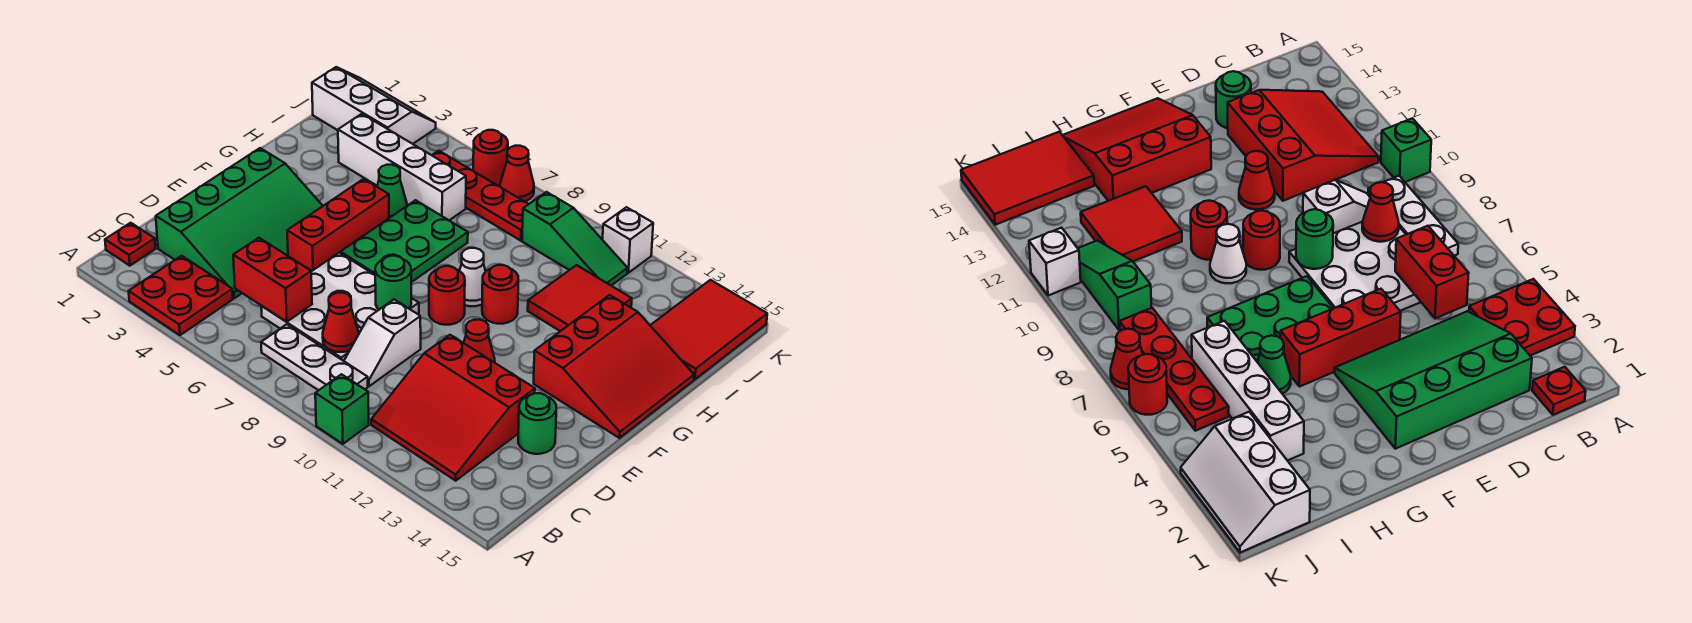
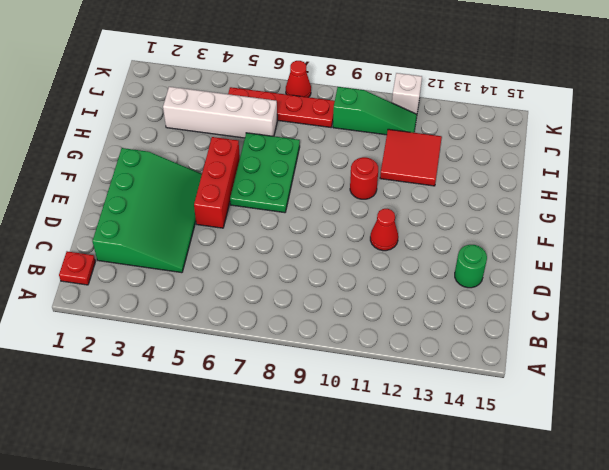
none -> red 2x2 plate [129,256,233,335]
none -> green 1x1 brick [315,374,369,444]
none -> white 1x3 plate [261,324,368,390]

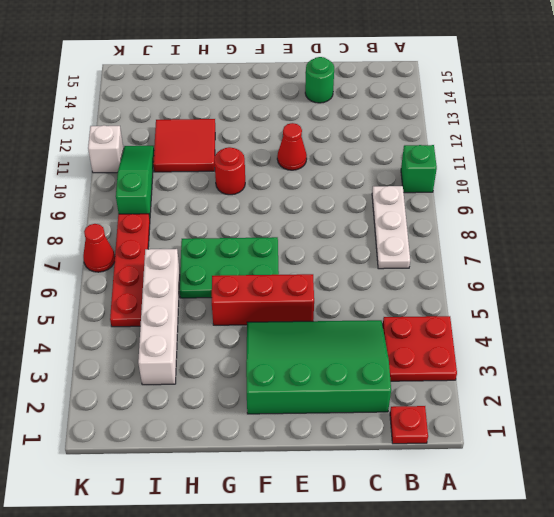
none -> red 3x3 slope [371,335,535,481]
none -> white 3x3 plate [261,253,419,361]
none -> white 1x2 slope [344,300,421,386]

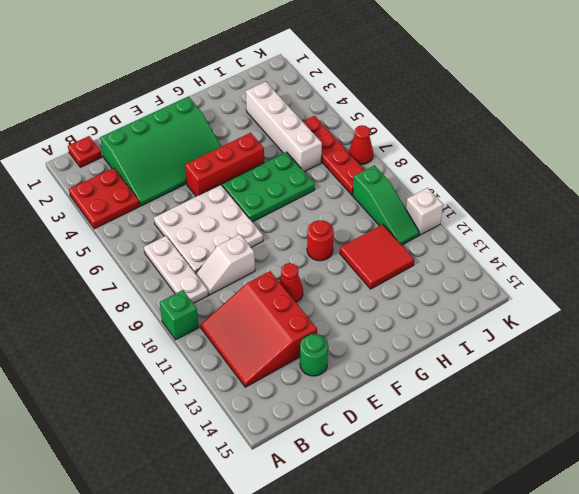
none -> red 1x1 round brick [429,266,465,325]
none -> red 3x3 slope [534,295,694,438]
none -> white 1x1 cone [460,248,486,306]

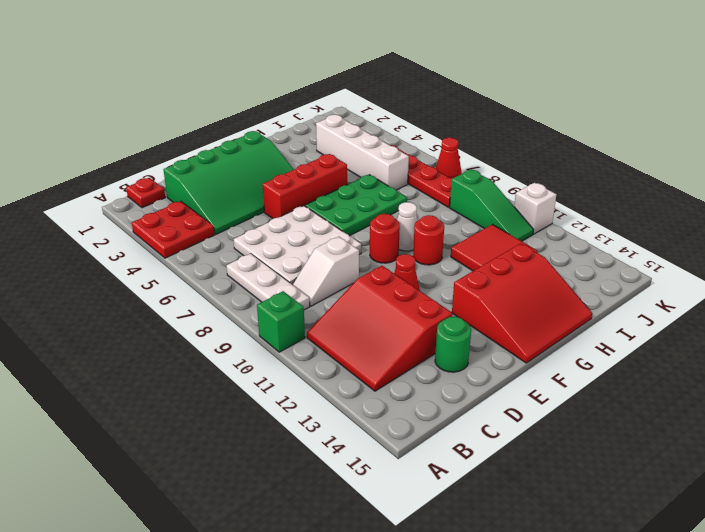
none -> green 1x1 cone [377,165,407,218]
none -> red 2x3 tile [650,280,767,379]
none -> white 2x3 slope [312,67,436,144]

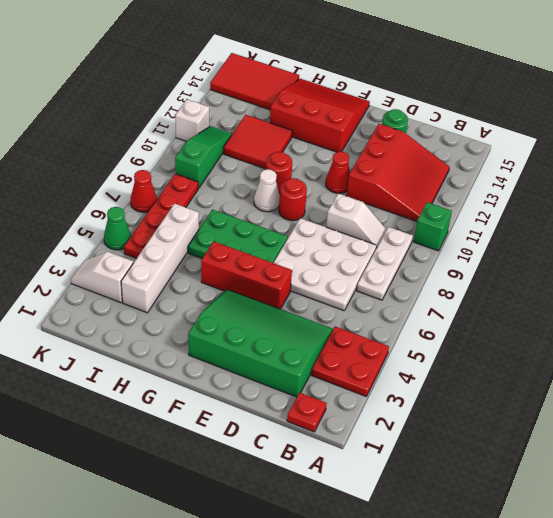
white 1x2 slope [71,252,133,303] -> white 2x3 slope [312,67,436,144]
green 1x1 cone [104,207,131,250] -> green 1x1 cone moved to [377,165,407,218]
none -> red 1x1 round brick [473,130,508,186]
none -> red 1x2 brick [233,238,312,322]
none -> red 1x1 cone [323,293,359,352]

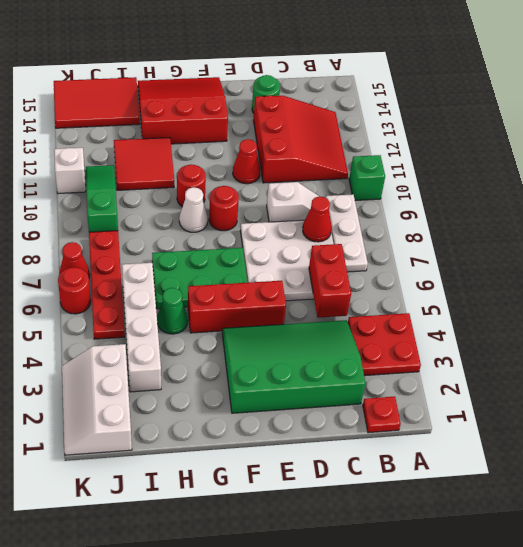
none -> green 1x1 round brick [375,256,411,310]

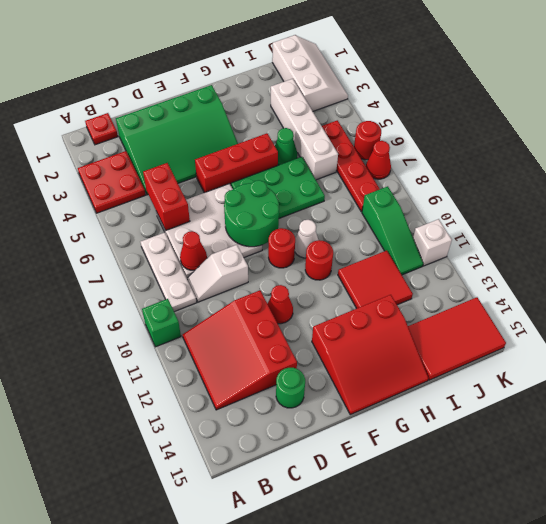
green 2x2 round brick [224,180,279,247] -> green 1x1 round brick [375,256,411,310]

